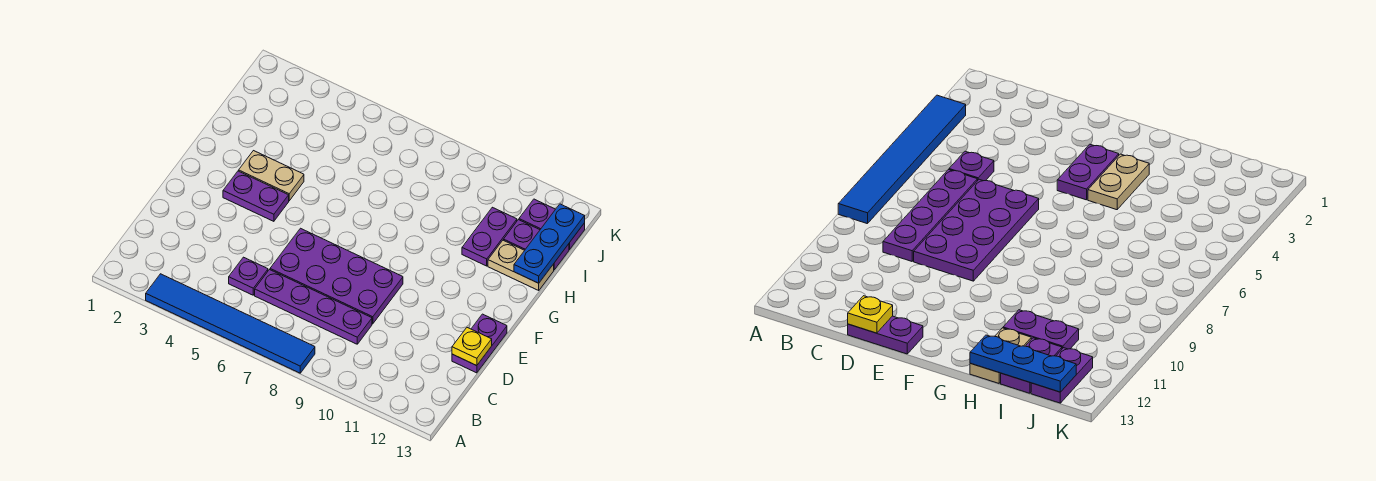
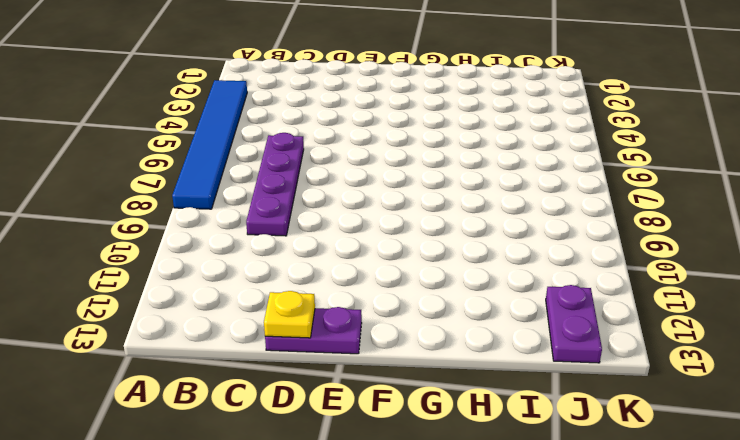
none -> purple 1x1 plate [229,257,268,295]
none -> purple 2x4 plate [270,228,403,324]
none -> purple 1x2 plate [223,171,289,221]

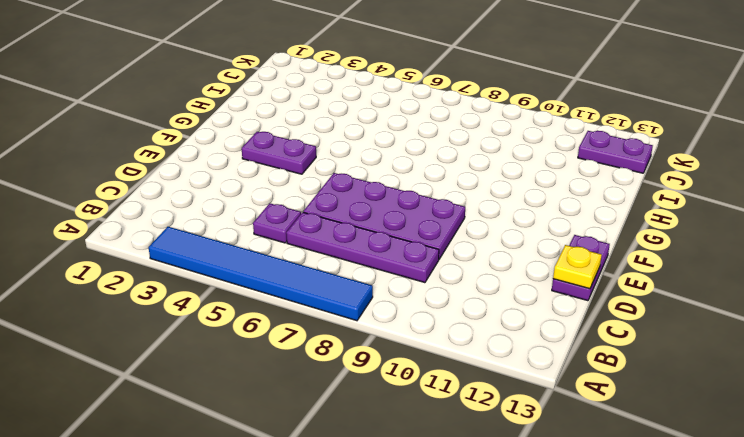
none -> tan 1x2 plate [239,151,304,201]
none -> purple 1x2 plate [462,207,517,266]
none -> tan 1x2 plate [488,240,554,290]

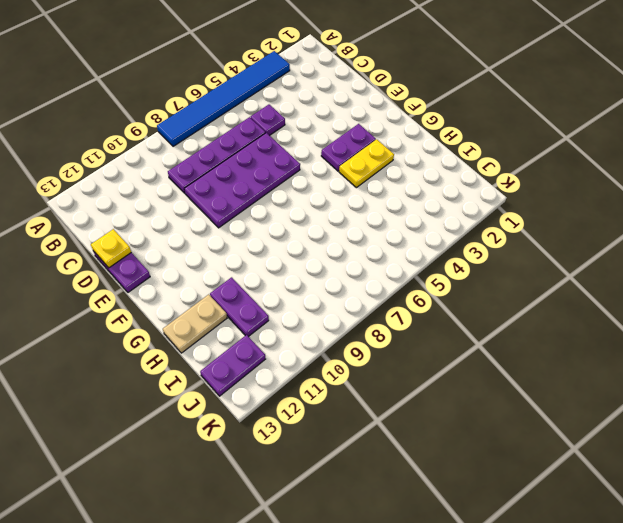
yellow 1x2 plate [339,139,394,188] -> tan 1x2 plate [239,151,304,201]
none -> purple 1x2 plate [504,220,569,270]
none -> blue 1x3 plate [514,204,585,283]

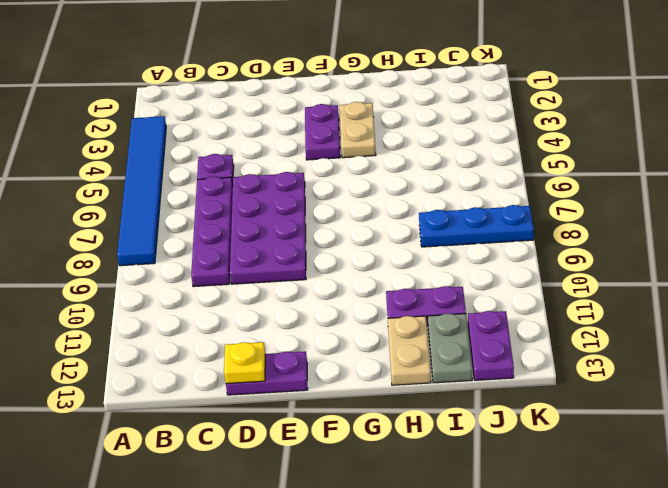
blue 1x3 plate [419,205,534,247] -> blue 1x3 plate moved to [514,204,585,283]
grey 1x2 plate [428,313,472,383] -> purple 1x2 plate [504,220,569,270]

